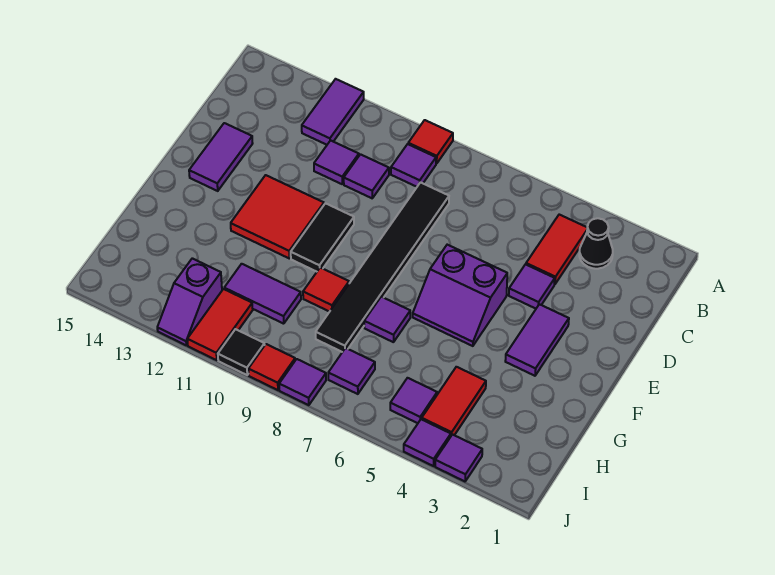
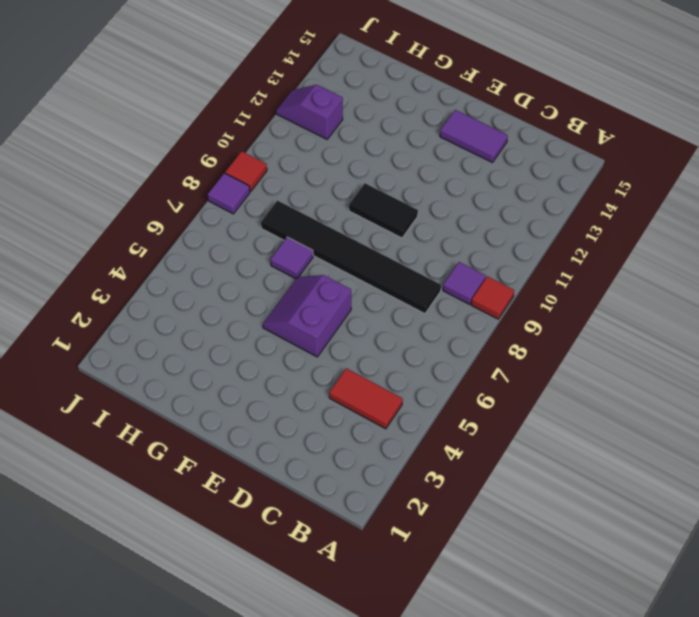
none -> purple 1x2 tile [302,79,364,145]
none -> black 1x1 cone [579,218,613,269]
none -> purple 1x1 tile [344,154,389,198]

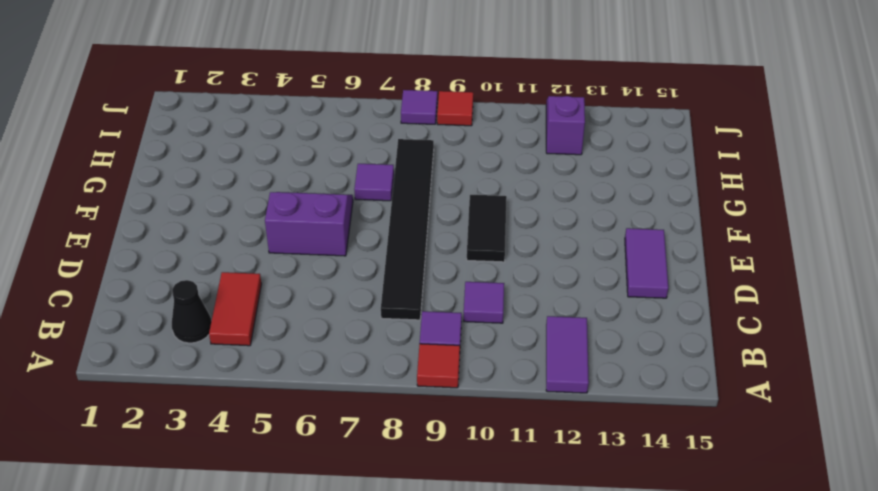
none -> purple 1x1 tile [314,140,359,184]
none -> purple 1x1 tile [509,264,555,309]
none -> purple 1x2 tile [505,304,569,376]

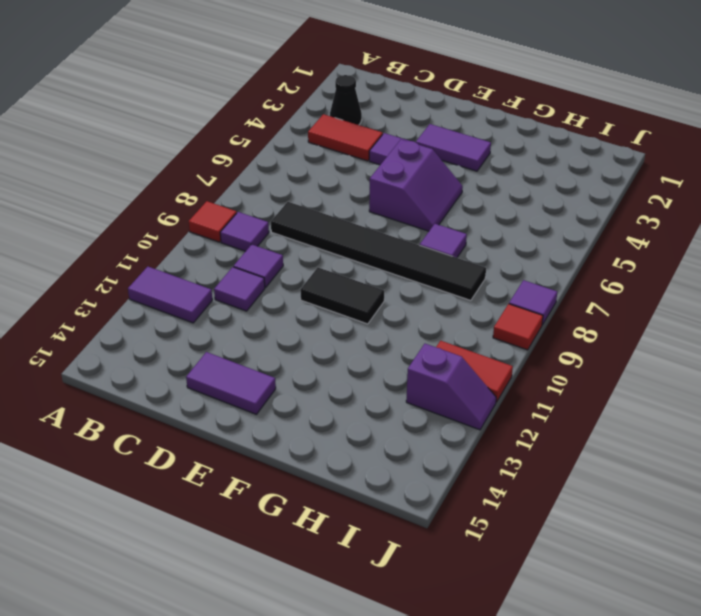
none -> red 2x2 tile [231,175,324,258]
none -> red 1x1 tile [303,268,349,312]
none -> red 1x2 tile [422,367,486,436]

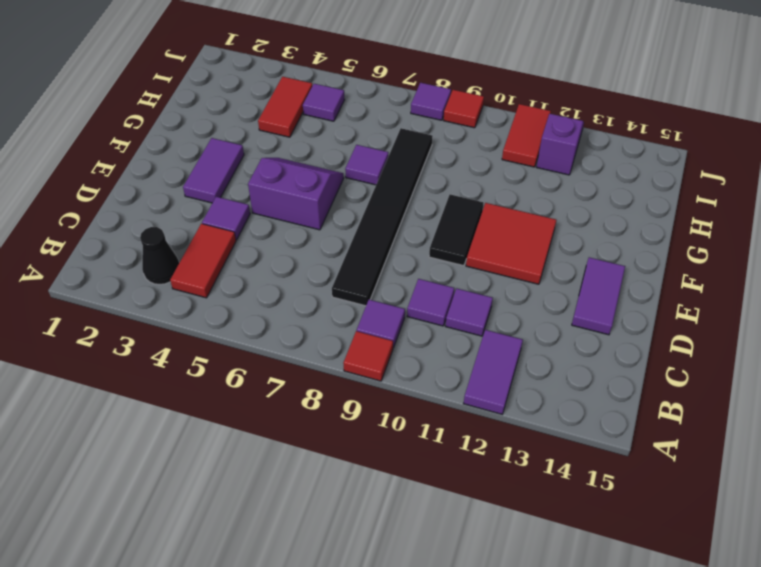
none -> red 1x1 tile [303,268,349,312]
none -> purple 1x2 tile [224,264,301,324]
none -> purple 1x1 tile [328,348,375,394]

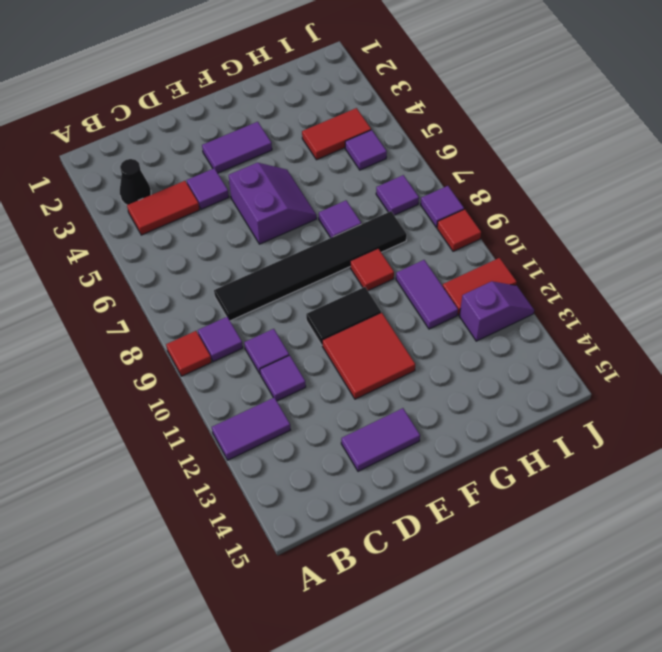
none -> purple 1x1 tile [435,435,482,481]
none -> purple 1x1 tile [404,419,451,466]
none -> black 1x1 tile [218,329,265,375]

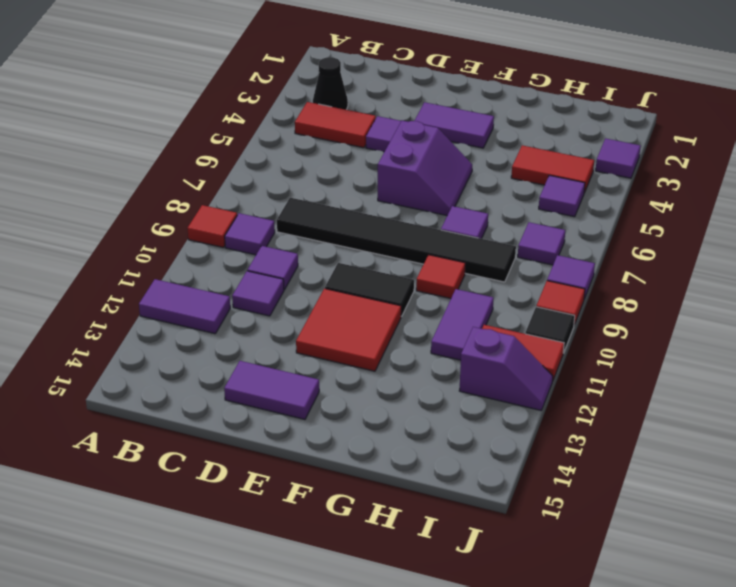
none -> purple 1x1 tile [404,419,451,466]

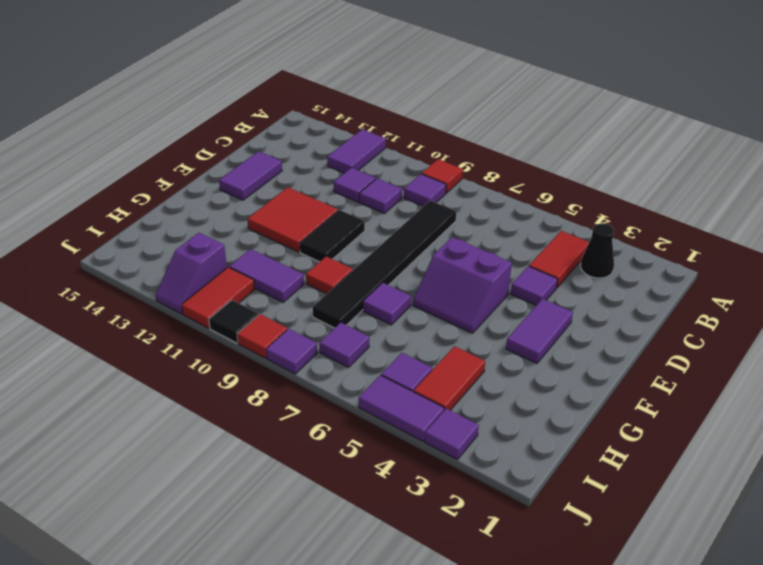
purple 1x2 tile [359,375,444,441] -> purple 1x1 tile [404,419,451,466]

